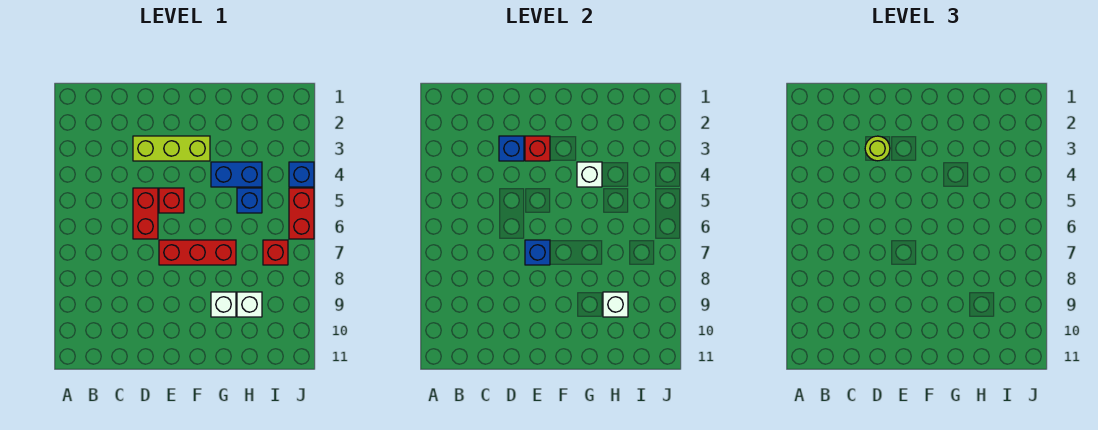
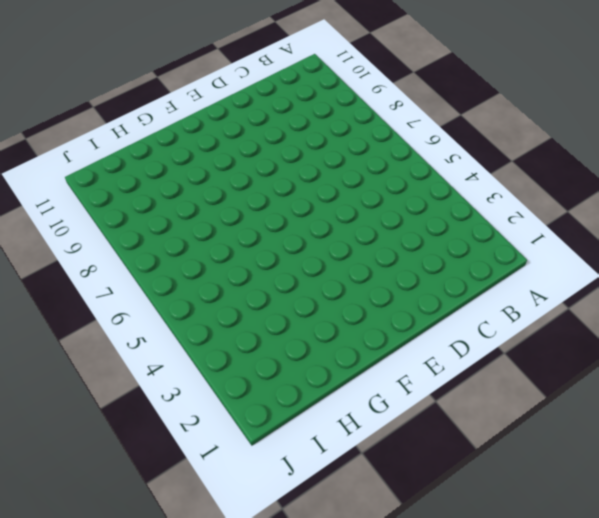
none -> lime 1x3 brick [133,136,210,161]
none -> red 1x2 brick [133,188,158,239]
none -> red 1x1 brick [159,188,184,213]

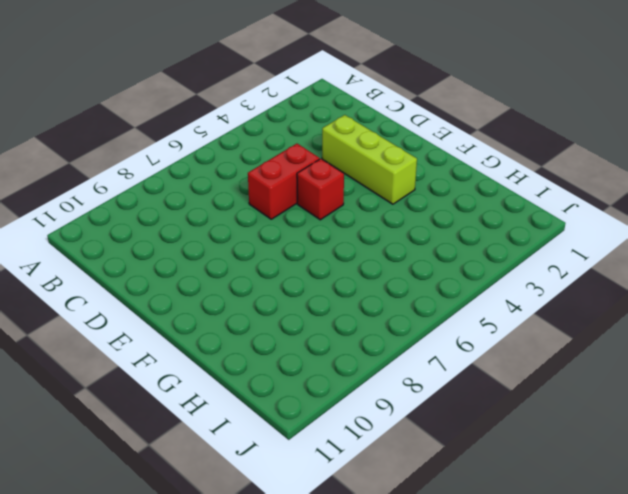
none -> red 1x3 brick [159,240,236,265]
none -> blue 1x2 brick [211,162,262,187]
none -> white 1x1 brick [211,292,236,317]

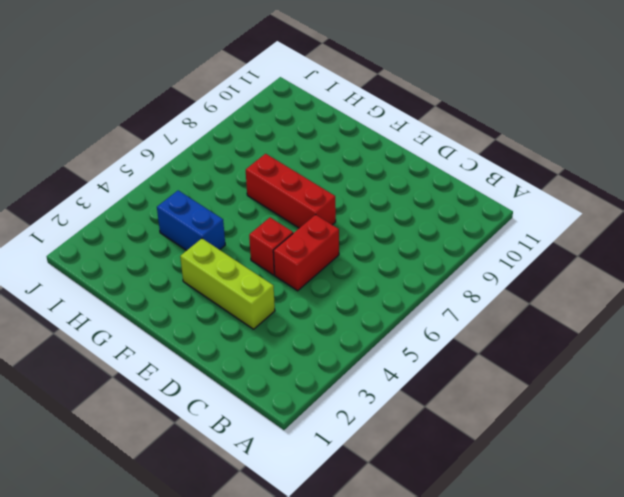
none -> white 1x1 brick [211,292,236,317]
none -> blue 1x1 brick [237,188,262,213]
none -> white 1x1 brick [237,292,262,317]

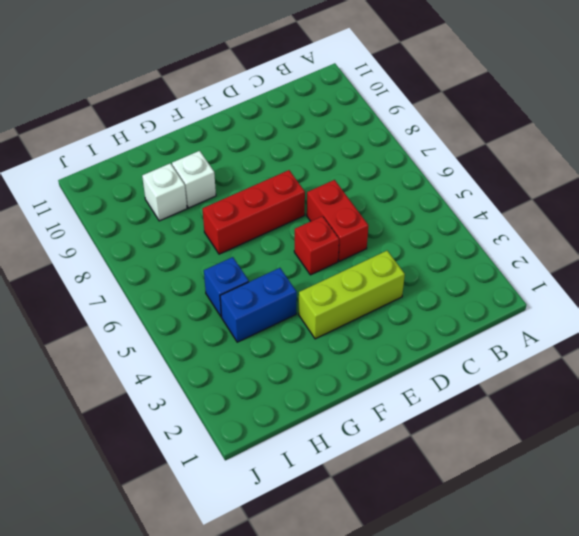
none -> red 1x1 brick [263,240,288,265]
none -> blue 1x1 brick [289,162,314,187]
none -> red 1x2 brick [289,188,314,239]

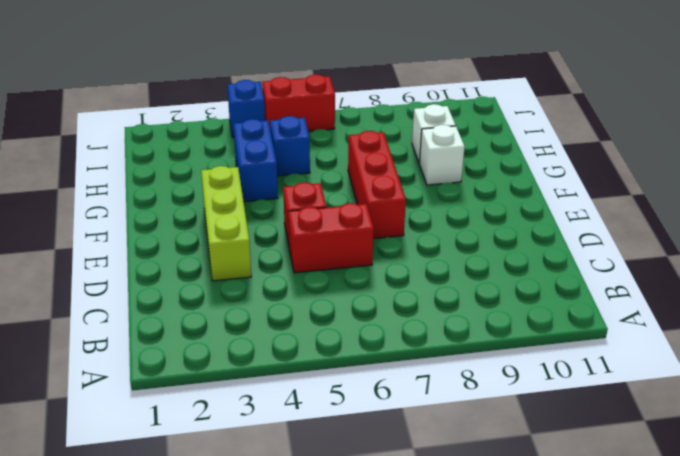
none -> red 1x1 brick [263,240,288,265]
none -> blue 1x1 brick [499,136,524,161]
none -> red 1x1 brick [525,136,550,161]

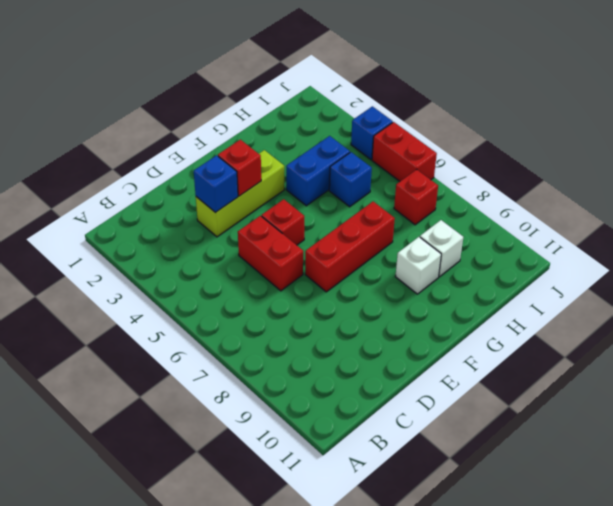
none -> blue 1x1 brick [525,240,550,265]
none -> white 1x1 brick [577,162,602,187]
none -> white 1x1 brick [603,292,628,317]

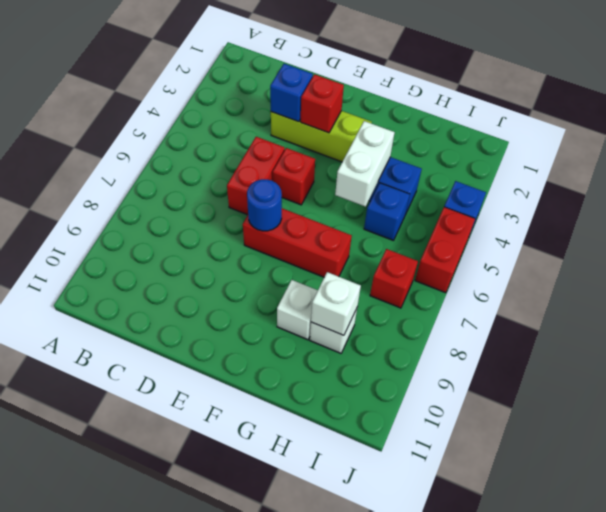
blue 1x1 round brick [247,179,282,231] -> blue 1x1 brick [525,240,550,265]
white 1x2 brick [335,121,395,207] -> white 1x1 brick [577,162,602,187]
none -> lime 1x1 round brick [865,136,890,161]

